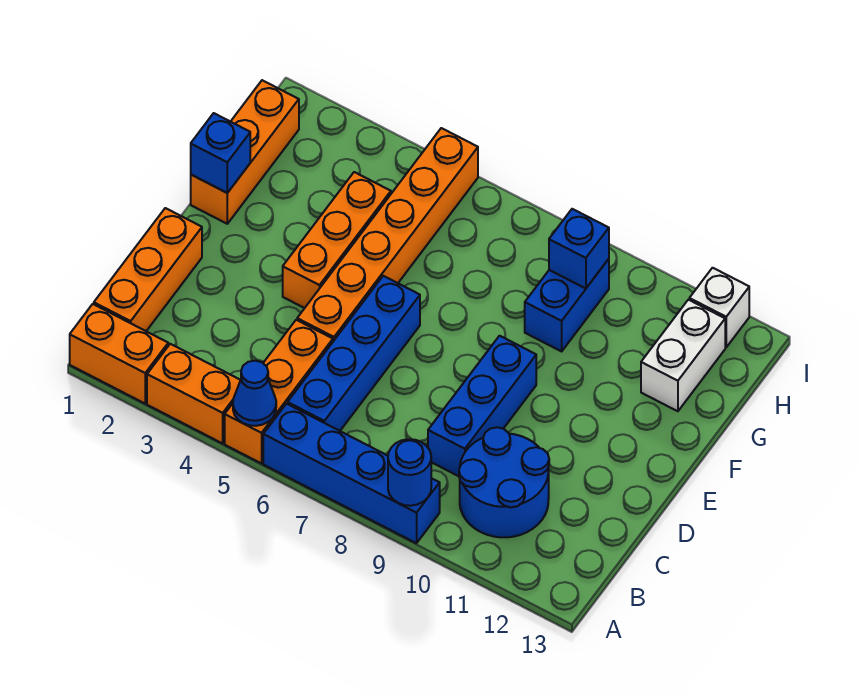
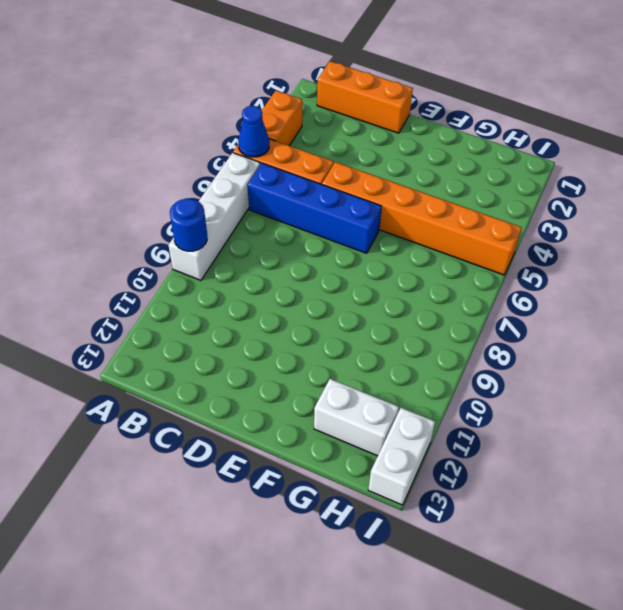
white 1x4 brick [168,153,260,280] -> blue 1x4 brick [263,404,440,543]
white 1x2 brick [368,408,435,505] -> white 1x1 brick [689,268,749,347]
none -> orange 1x2 brick [70,304,168,403]
none -> blue 2x2 round brick [459,427,549,537]
none -> blue 1x3 brick [428,336,536,476]

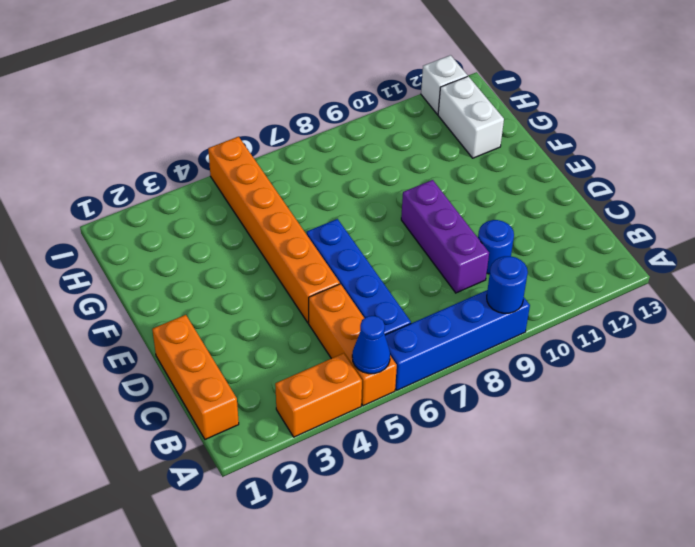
purple 1x3 brick [401,180,489,293] -> blue 1x3 brick [428,336,536,476]
blue 1x1 round brick [478,220,514,274] -> blue 2x2 round brick [459,427,549,537]
none -> orange 1x2 brick [70,304,168,403]
none -> orange 1x3 brick [283,172,391,308]
none -> orange 1x3 brick [191,80,299,224]

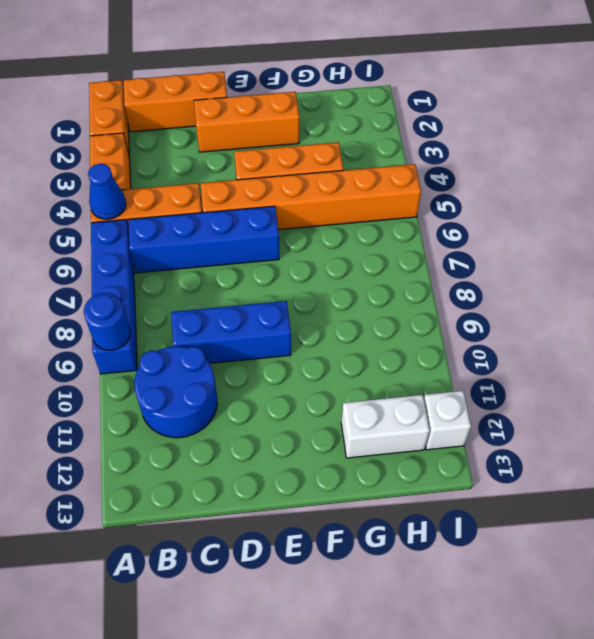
orange 1x3 brick [194,92,300,152] -> orange 1x3 brick moved to [191,80,299,224]
none -> blue 1x2 brick [525,259,609,351]
none -> blue 1x1 brick [191,113,250,193]
none -> blue 1x1 brick [549,209,609,289]

